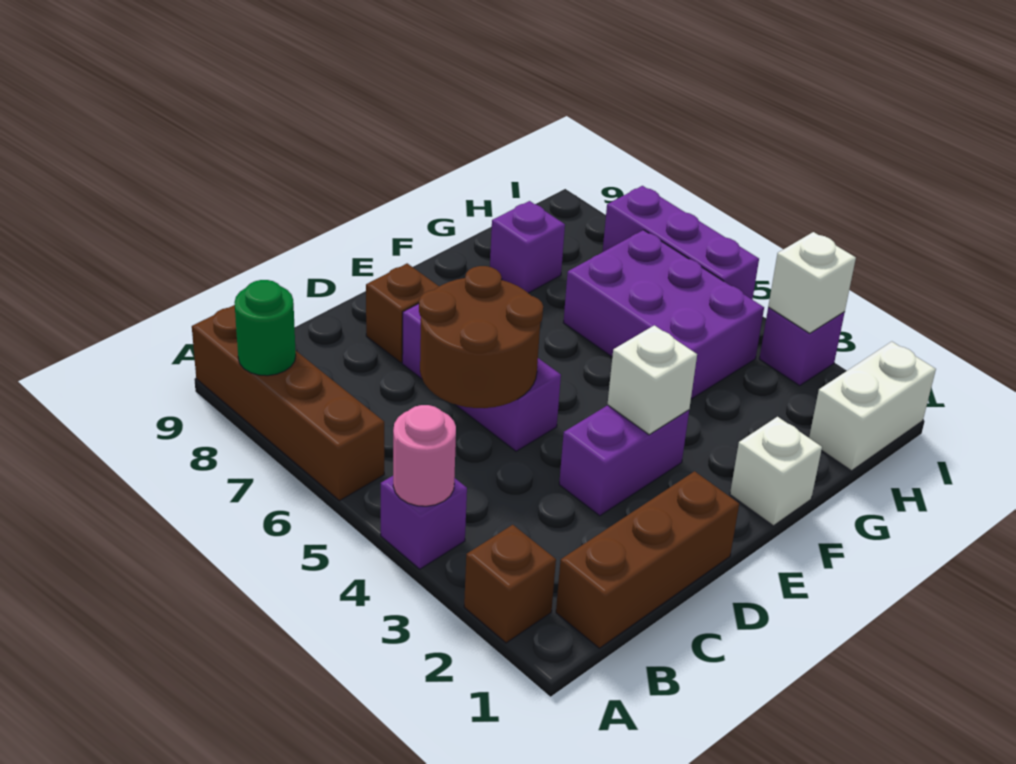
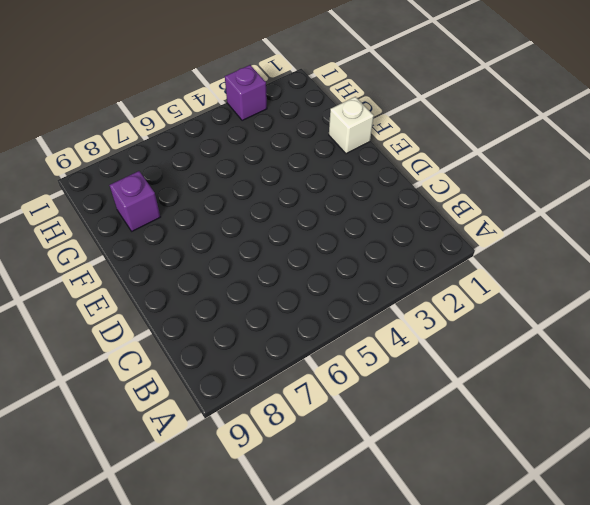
none -> brown 1x1 brick [464,525,556,643]
none -> purple 1x1 brick [381,476,467,569]
none -> brown 1x4 brick [192,305,384,501]

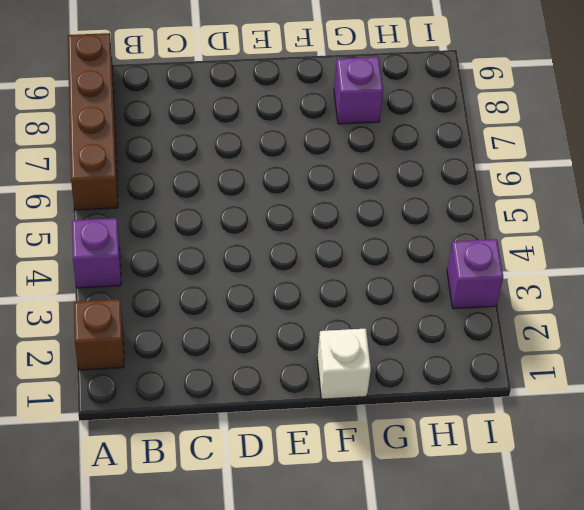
none -> brown 1x3 brick [556,471,739,648]
none -> purple 1x2 brick [559,405,689,516]
none -> purple 1x3 brick [402,304,561,451]

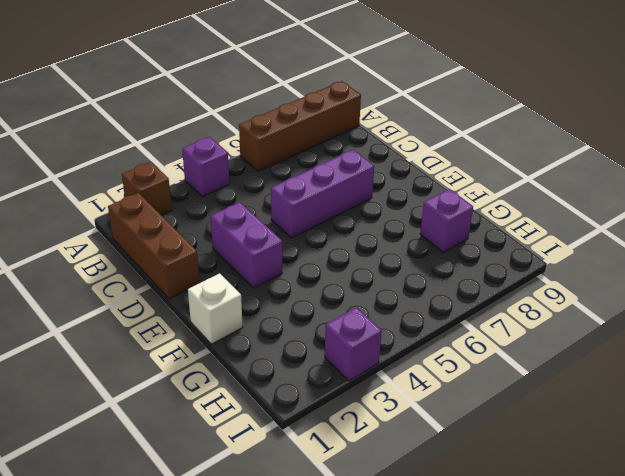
none -> brown 1x1 brick [366,263,439,362]
none -> purple 2x3 brick [563,230,764,399]
none -> white 1x2 brick [809,342,936,471]

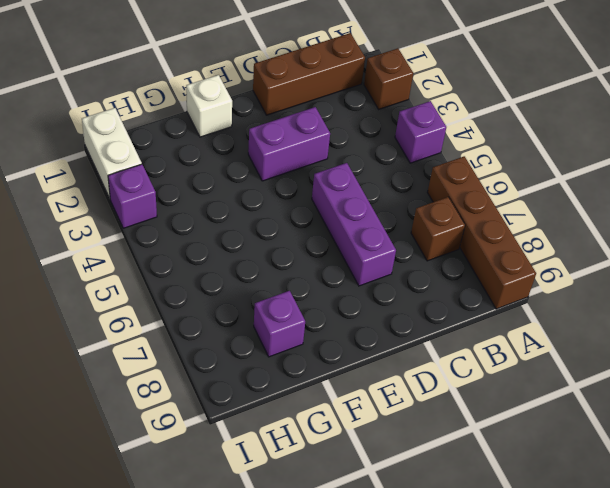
brown 1x1 brick [411,197,465,261] -> brown 1x1 brick moved to [366,263,439,362]
white 1x2 brick [82,108,142,199] -> white 1x2 brick turned to [809,342,936,471]
none -> purple 2x3 brick [563,230,764,399]
none -> purple 1x3 brick [603,186,759,300]
none -> pink 1x1 round brick [393,405,456,506]

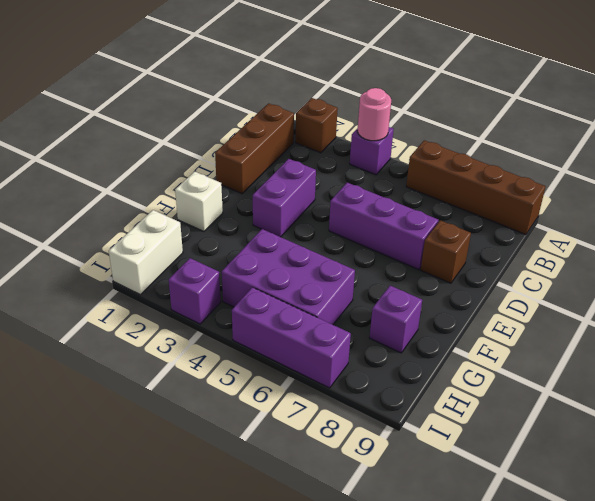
none -> green 1x1 round brick [234,280,296,376]
none -> brown 2x2 round brick [419,266,543,408]
none -> white 1x1 brick [608,325,697,435]

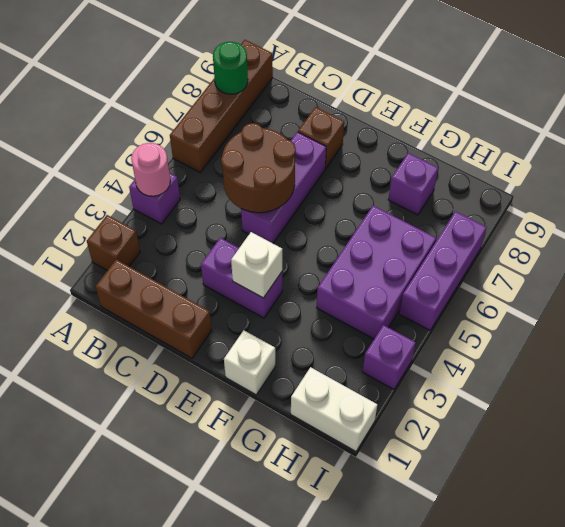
none -> white 1x1 brick [768,232,856,333]

